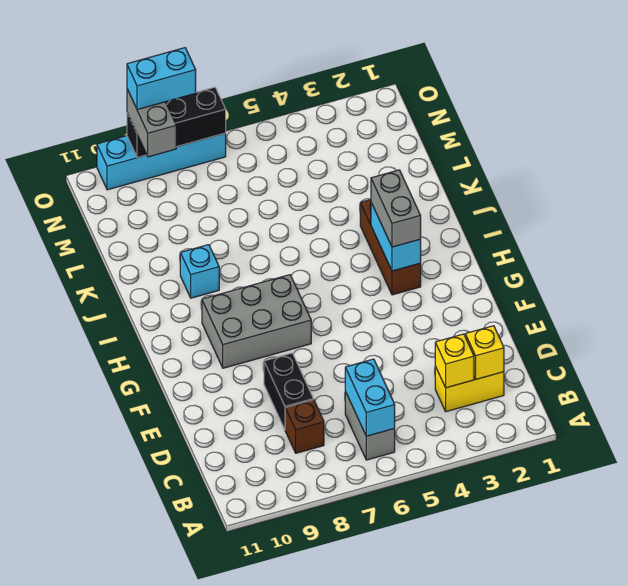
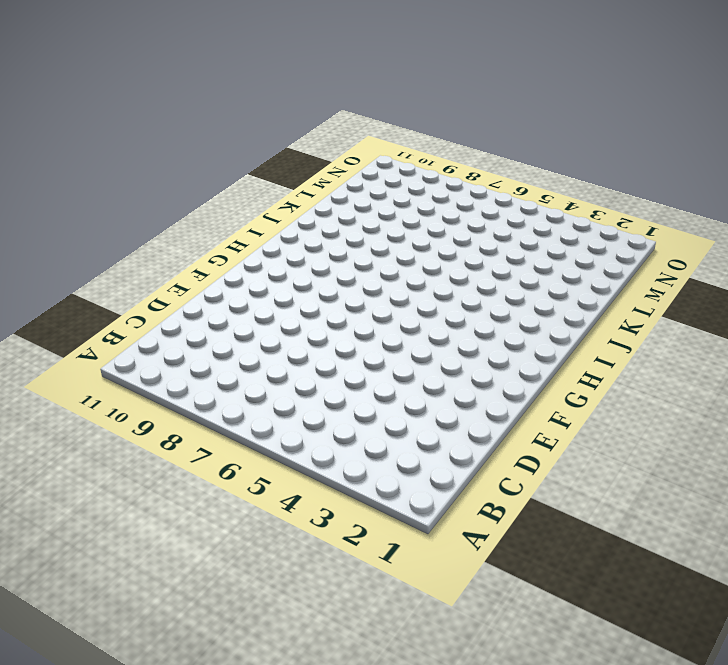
none -> grey 1x2 brick [345,392,395,460]
none -> yellow 1x2 brick [435,367,504,412]
none -> brown 1x1 brick [285,400,324,453]

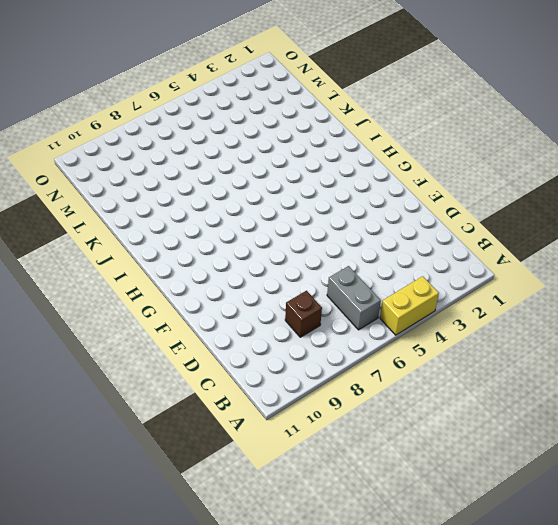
yellow 1x2 brick [380,276,439,335] -> yellow 1x2 brick moved to [435,367,504,412]
none -> black 1x2 brick [264,353,313,429]
none -> grey 2x3 brick [202,275,311,368]
none -> brown 1x3 brick [360,200,421,295]

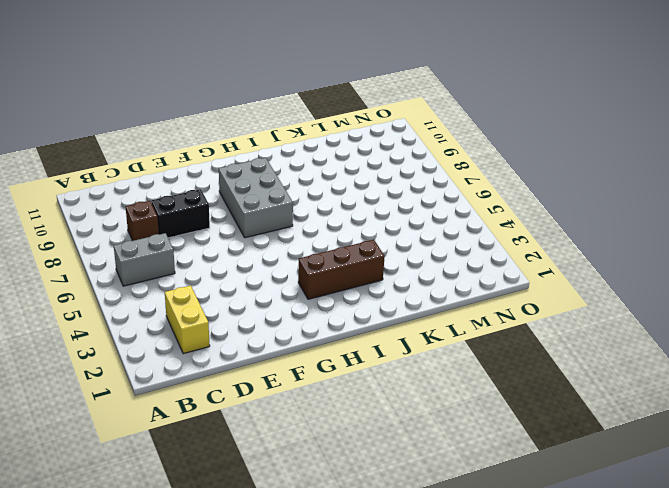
none -> cyan 1x1 brick [180,245,219,298]
none -> cyan 1x4 brick [97,133,226,190]
none -> cyan 1x2 brick [345,359,395,436]

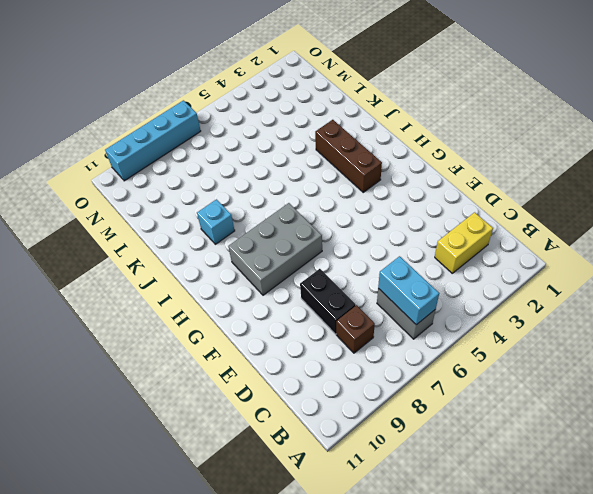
none -> yellow 1x1 brick [465,326,504,379]
none -> yellow 1x1 brick [435,334,474,388]
none -> cyan 1x2 brick [371,203,421,271]

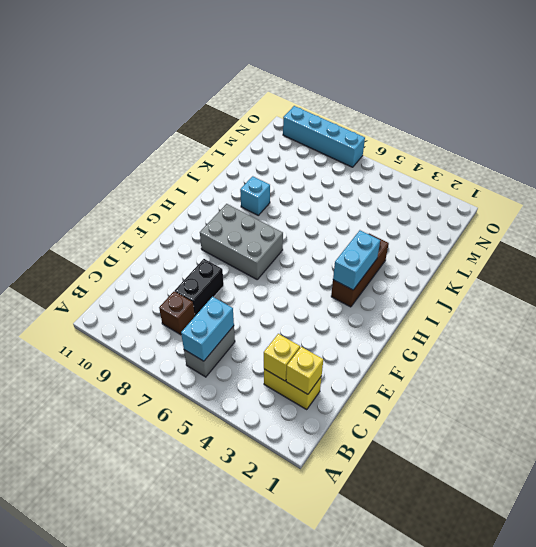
none -> black 1x3 brick [127,87,226,158]
none -> grey 1x2 brick [371,170,421,247]
none -> grey 1x2 brick [127,89,176,157]

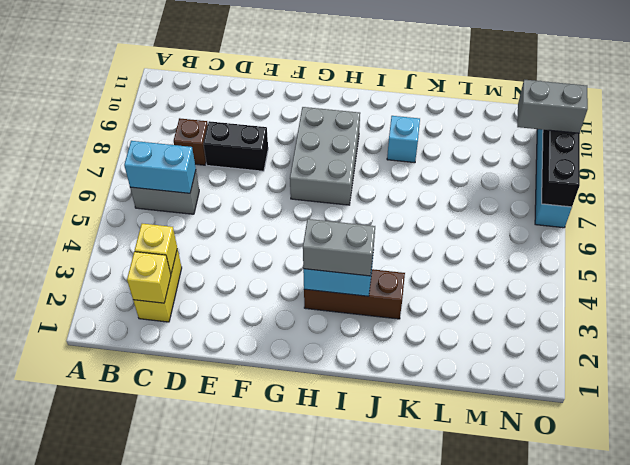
none -> cyan 1x2 brick [127,48,196,110]

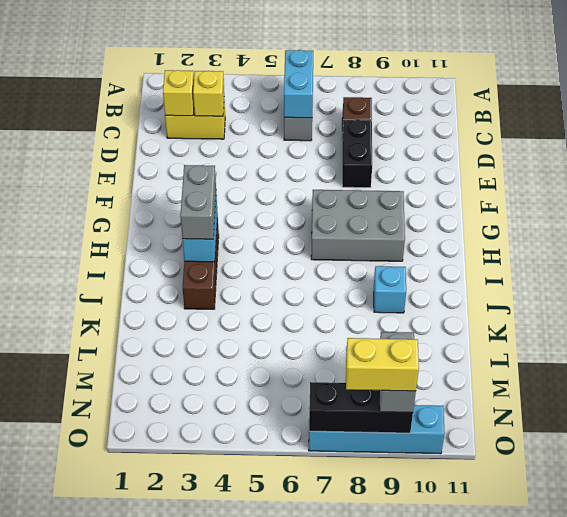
yellow 1x2 brick [346,338,419,391] -> cyan 1x2 brick [127,48,196,110]

